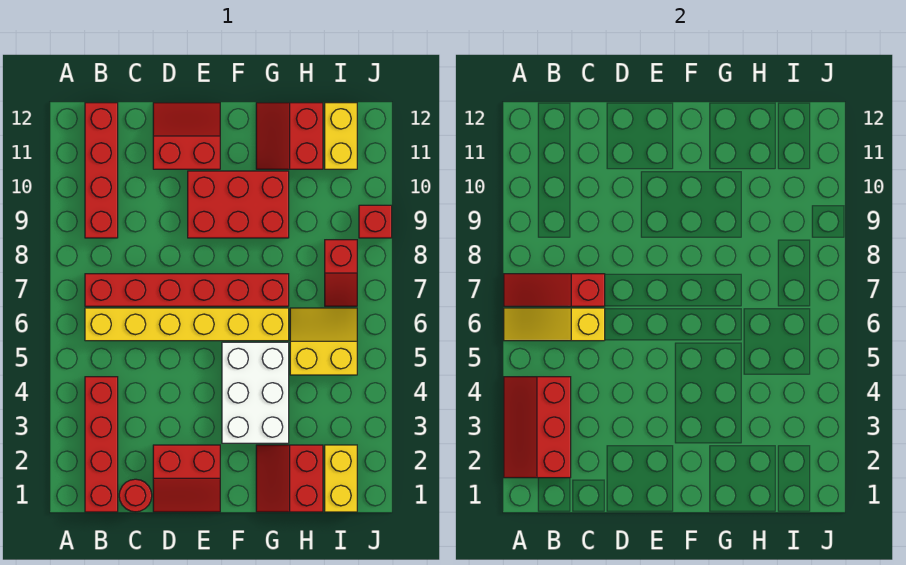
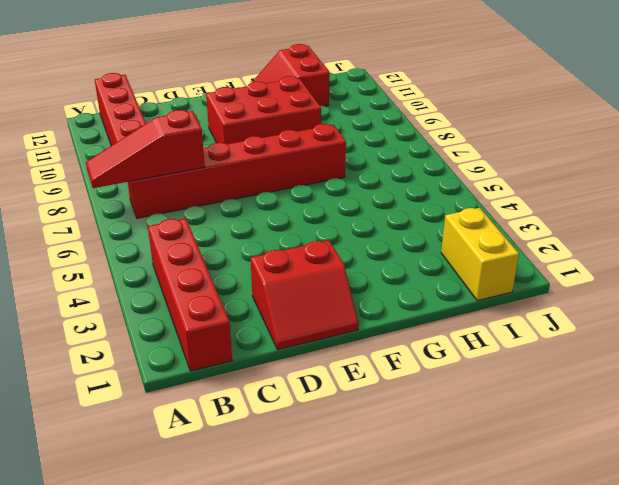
none -> yellow 1x6 brick [85,308,289,341]
none -> red 1x1 round brick [119,479,152,512]
none -> red 2x2 slope [153,103,220,169]

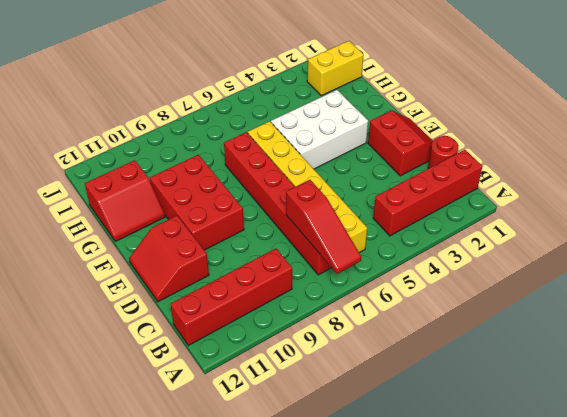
none -> red 2x2 slope [256,445,323,512]
none -> yellow 2x2 slope [290,308,357,375]
none -> red 1x2 slope [325,240,357,306]

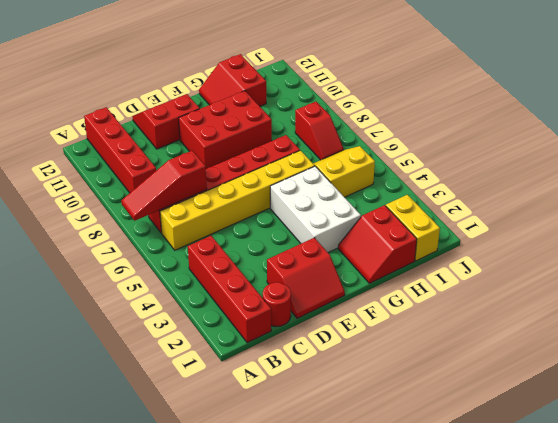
none -> yellow 1x2 brick [325,103,357,169]
none -> red 1x1 brick [359,205,392,238]
none -> red 2x3 slope [504,377,571,478]

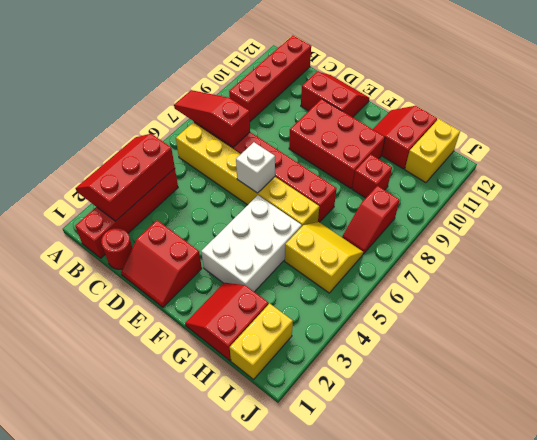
white 1x1 brick [236,142,275,193] -> none
red 1x1 brick [352,154,392,198] -> red 1x1 brick moved to [359,205,392,238]
none -> yellow 1x3 slope [504,308,605,341]

